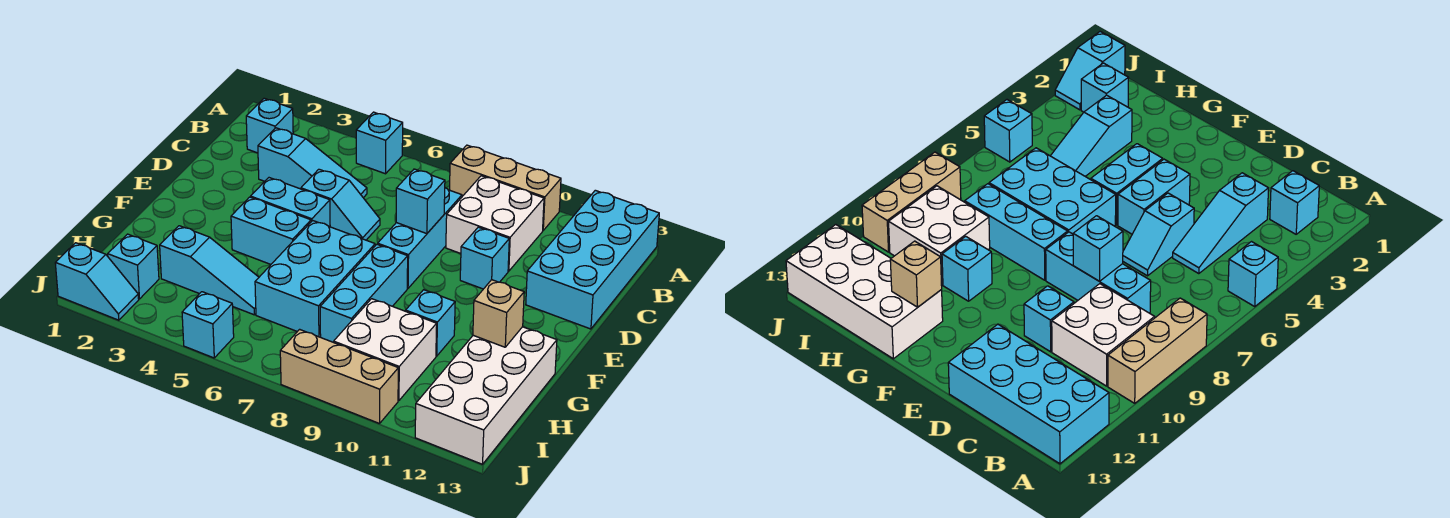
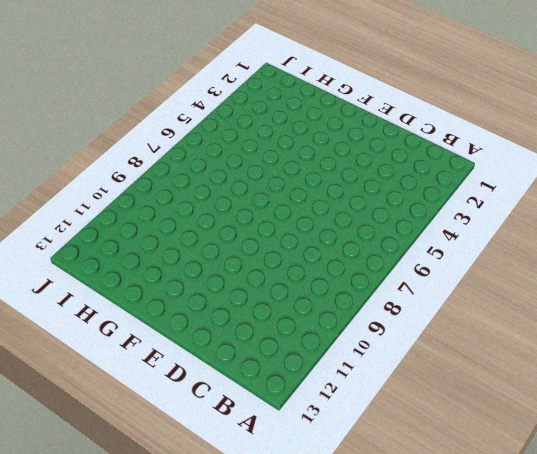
none -> cyan 1x1 brick [356,112,403,174]
none -> tan 1x3 brick [450,145,561,230]
none -> cyan 2x4 brick [526,190,659,329]

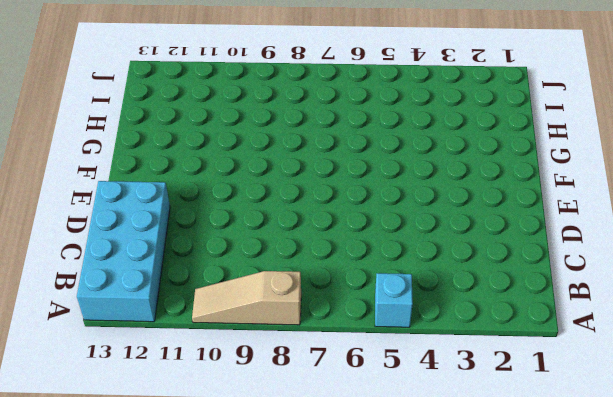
tan 1x3 slope [192,271,301,325] -> tan 1x3 brick [450,145,561,230]
none -> cyan 1x1 brick [246,98,293,153]
none -> white 2x2 brick [446,176,544,271]
none -> cyan 1x3 slope [258,128,367,198]

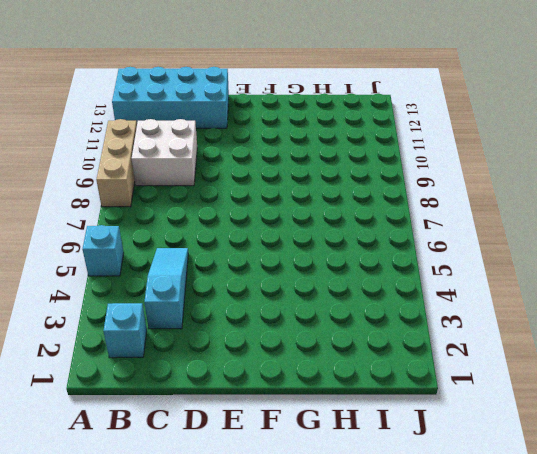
none -> cyan 1x3 brick [378,188,462,288]
none -> cyan 1x2 slope [301,169,380,240]
none -> cyan 1x1 brick [460,227,509,289]

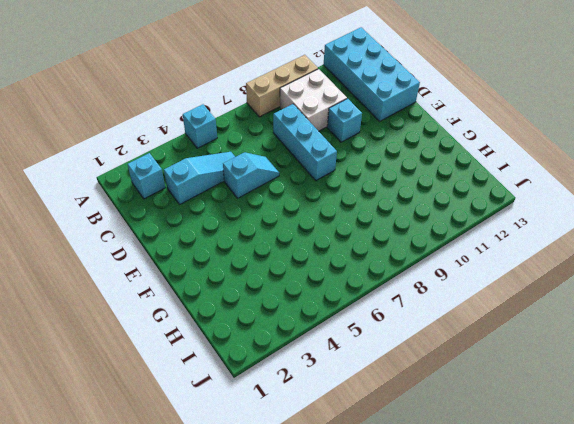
none -> cyan 1x2 brick [251,178,330,227]
none -> cyan 1x2 brick [231,197,311,264]
none -> cyan 2x3 brick [255,221,375,337]

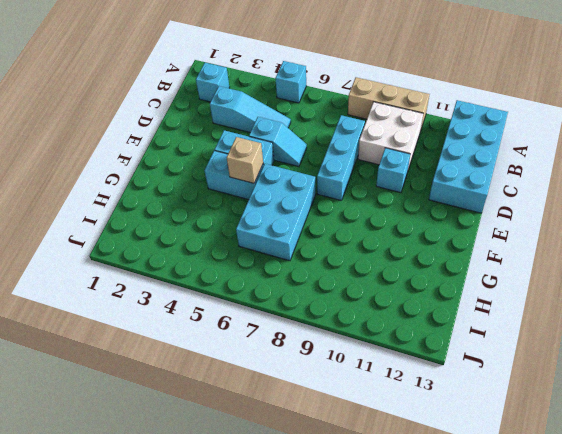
tan 1x1 brick [227,137,263,183] -> tan 1x1 brick moved to [473,280,524,347]
none -> cyan 1x3 brick [320,244,408,342]
none -> cyan 1x1 brick [406,290,455,356]
none -> white 2x4 brick [415,327,557,464]

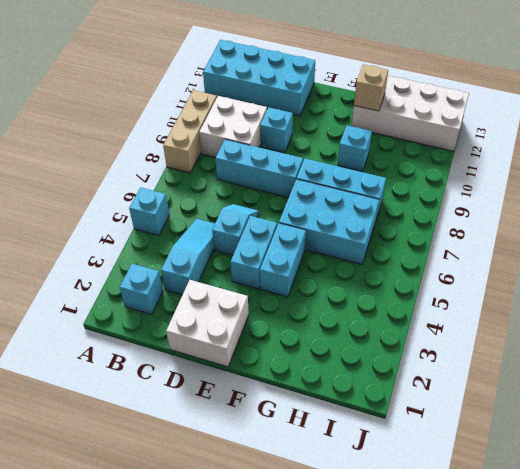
white 2x2 brick [166,280,249,367] -> white 2x2 brick moved to [334,299,437,401]
none -> cyan 1x3 slope [160,226,259,315]
none -> cyan 1x1 brick [108,234,159,299]
none -> cyan 1x2 slope [55,243,139,320]

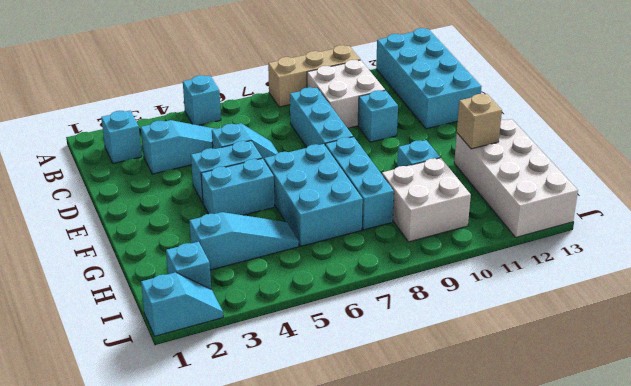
none -> cyan 1x1 brick [182,292,234,358]
none -> tan 1x3 brick [280,329,398,424]
none -> cyan 1x1 brick [396,169,445,234]

